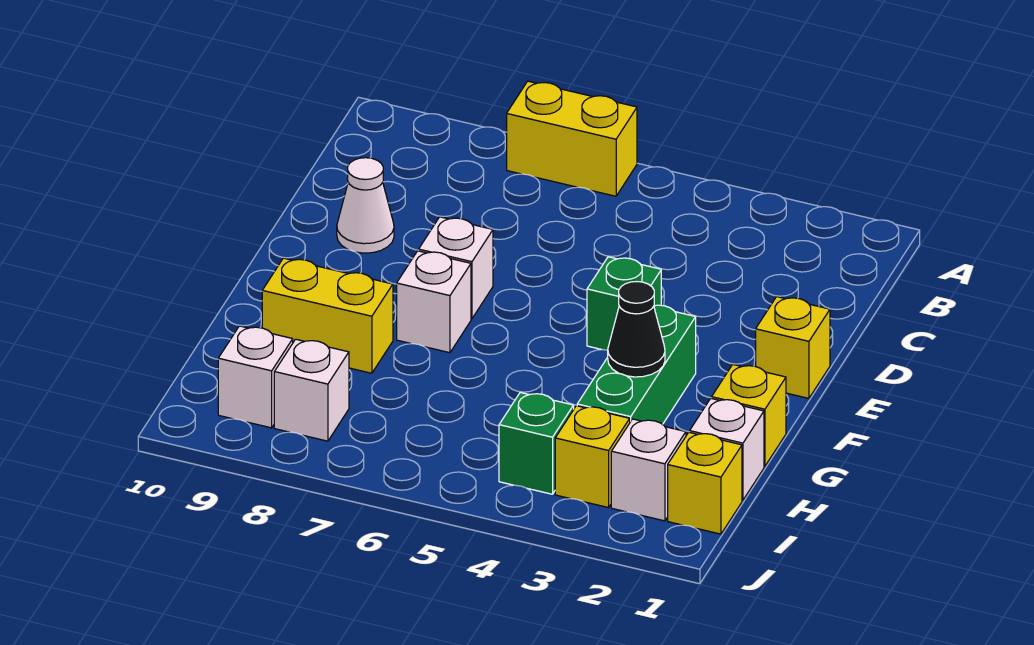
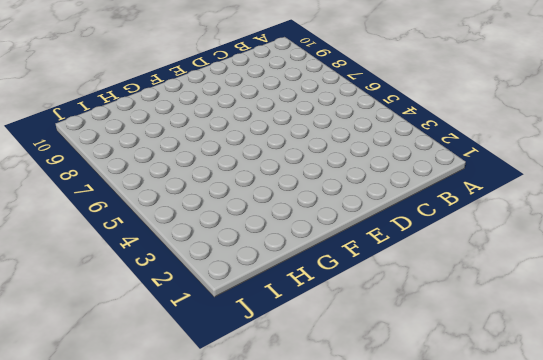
none -> yellow 1x2 brick [507,81,637,196]
none -> white 1x1 cone [337,158,394,253]
none -> yellow 1x1 brick [756,297,830,398]

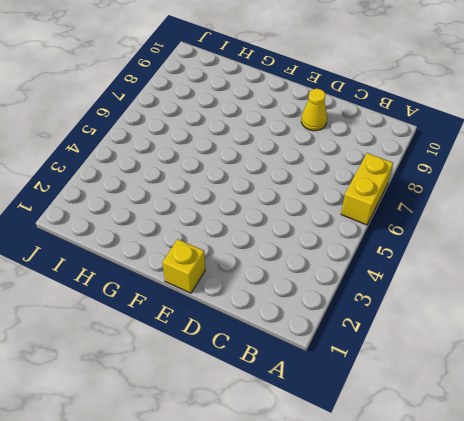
yellow 1x1 cone [301,89,327,131] -> white 1x1 cone [337,158,394,253]
none -> green 1x1 brick [587,257,661,350]
none -> white 1x1 brick [419,217,493,319]
none -> green 1x3 brick [577,305,696,424]

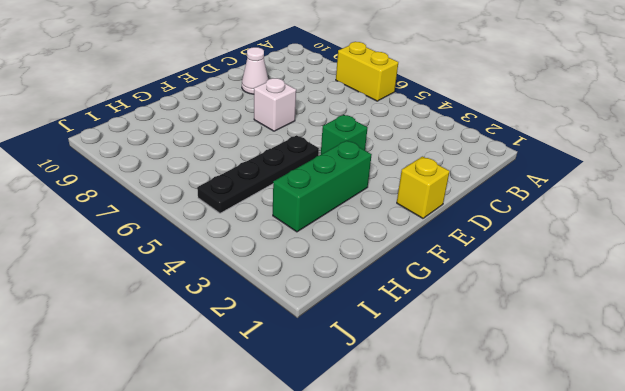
black 1x4 plate [197,135,319,213] -> none
none -> white 1x1 brick [397,251,471,353]
none -> yellow 1x1 brick [712,365,786,466]
none -> yellow 1x2 brick [262,258,393,373]

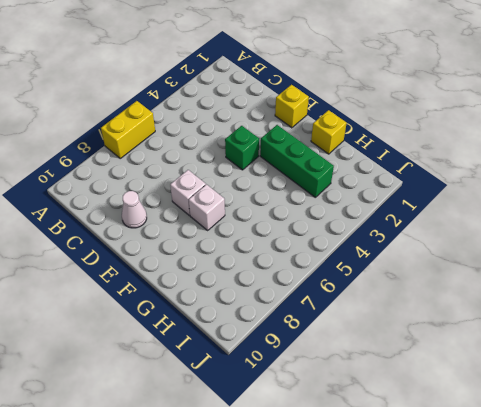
none -> yellow 1x2 brick [262,258,393,373]
none -> white 1x1 brick [690,398,764,500]
none -> yellow 1x1 brick [668,432,742,534]

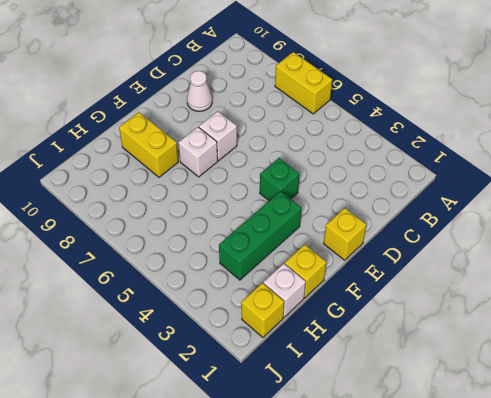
none -> white 1x1 brick [611,419,686,521]
none -> yellow 1x1 brick [555,406,630,508]
none -> green 1x1 brick [499,392,574,494]

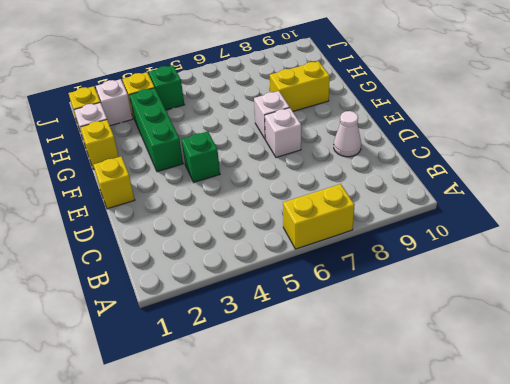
none -> white 1x1 brick [274,339,349,441]
none -> white 1x1 brick [218,326,293,428]
none -> black 1x1 cone [608,282,665,377]

